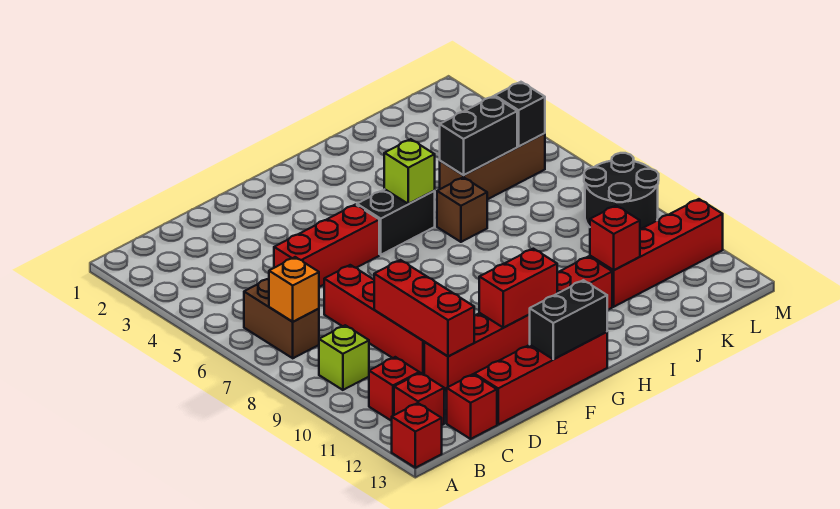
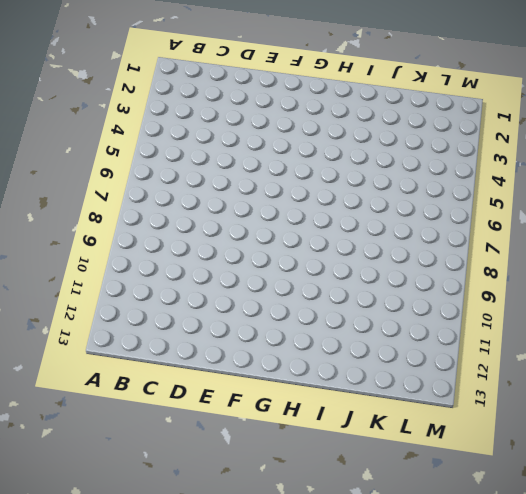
none -> red 1x1 brick [392,403,442,468]
none -> brown 1x2 brick [244,279,319,358]
none -> lime 1x1 brick [319,325,369,390]

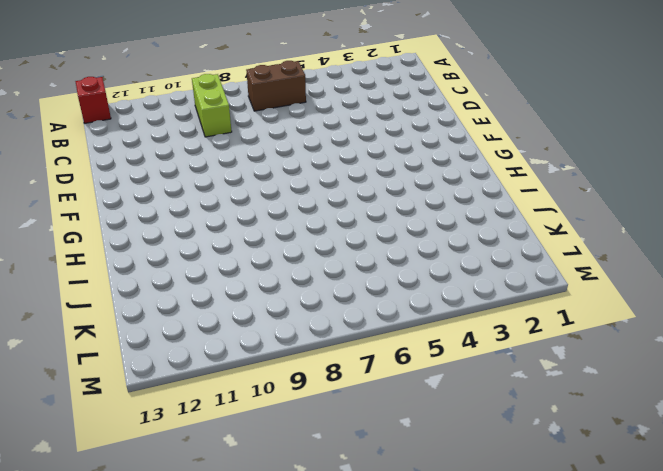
lime 1x2 brick [192,74,232,137] -> lime 1x1 brick [319,325,369,390]
none -> red 1x1 brick [369,357,419,421]
none -> red 1x1 brick [394,373,444,425]
none -> red 1x1 brick [447,374,497,439]

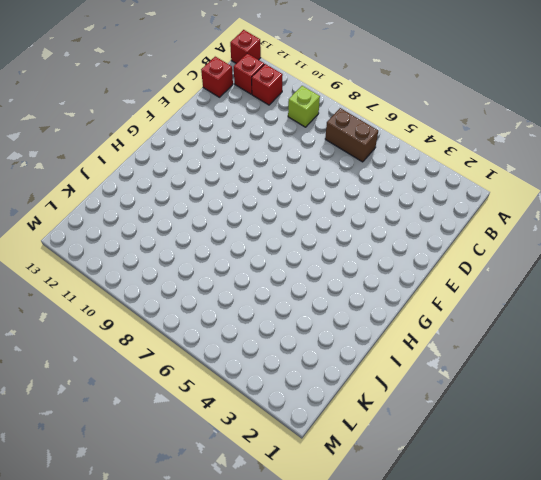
none -> red 1x3 brick [274,205,379,287]
none -> red 1x4 brick [324,265,424,375]
none -> red 1x6 brick [424,257,612,392]

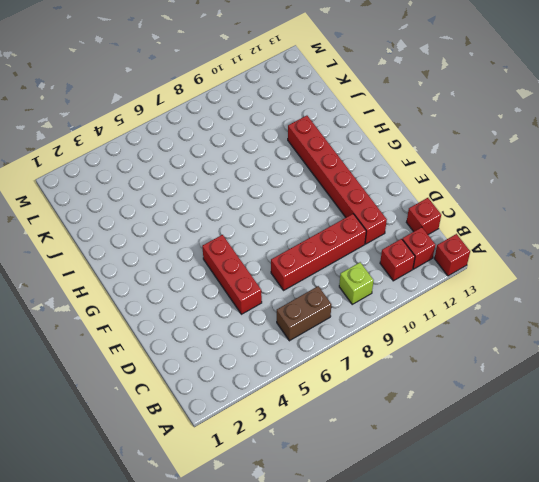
none -> red 1x4 brick [474,332,607,424]
none -> black 1x2 brick [357,189,435,255]
none -> brown 1x1 brick [437,177,487,242]

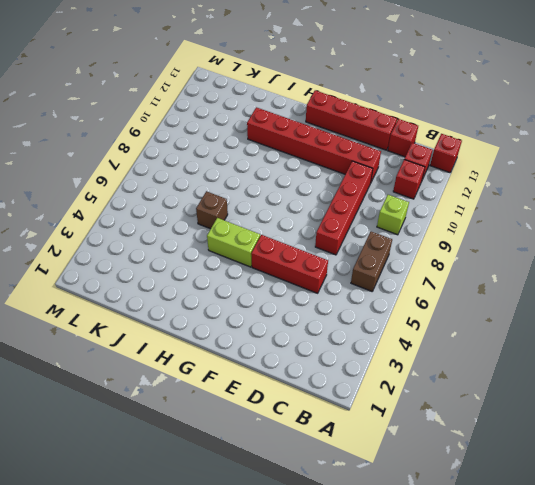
lime 1x2 brick [207,218,260,267] -> black 1x2 brick [357,189,435,255]
none -> brown 1x3 brick [440,133,545,199]
none -> red 1x4 brick [590,199,723,307]
none -> black 2x2 round brick [584,153,659,229]

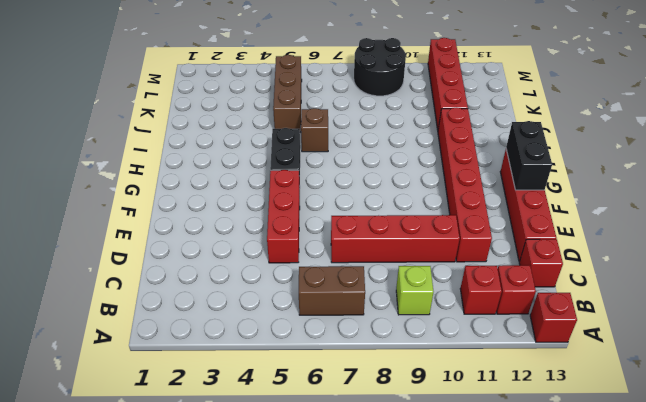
none -> orange 1x1 brick [269,257,319,322]
none -> red 1x3 brick [374,260,474,357]
none -> red 1x2 brick [479,249,557,328]

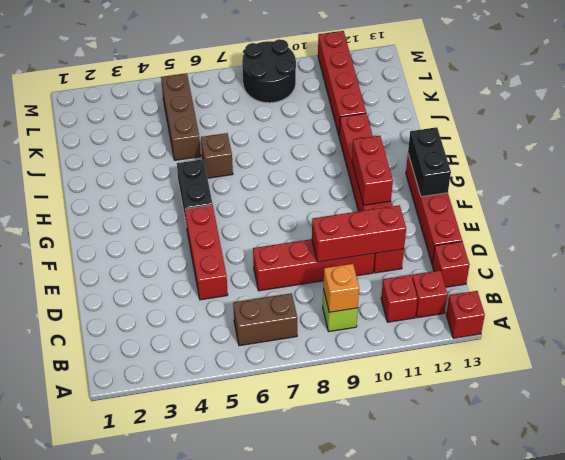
orange 1x1 brick [323,264,359,312] -> orange 1x1 brick moved to [269,257,319,322]
none -> lime 1x1 brick [384,139,435,204]
none -> black 1x2 brick [440,96,517,175]
none -> red 1x1 brick [590,206,640,270]

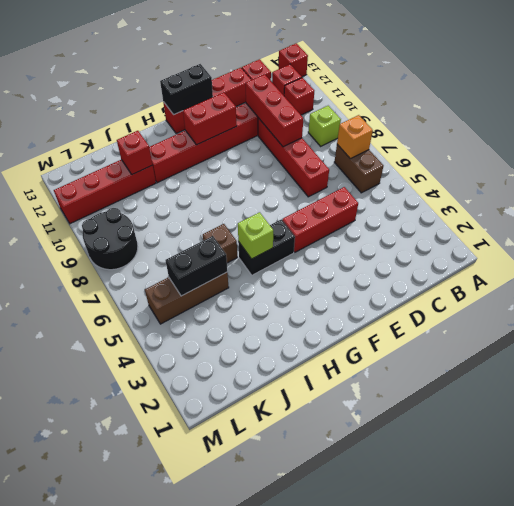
none -> black 1x1 brick [495,82,545,146]

